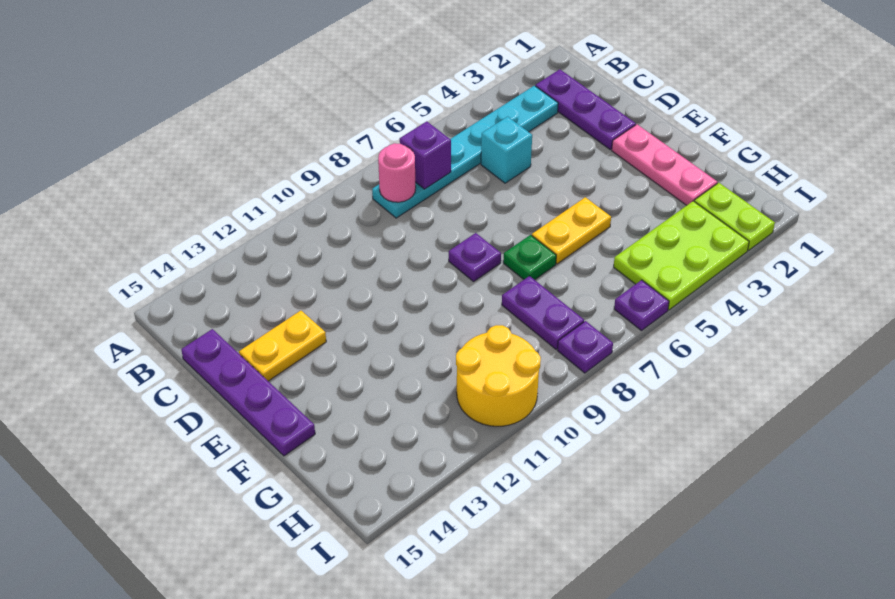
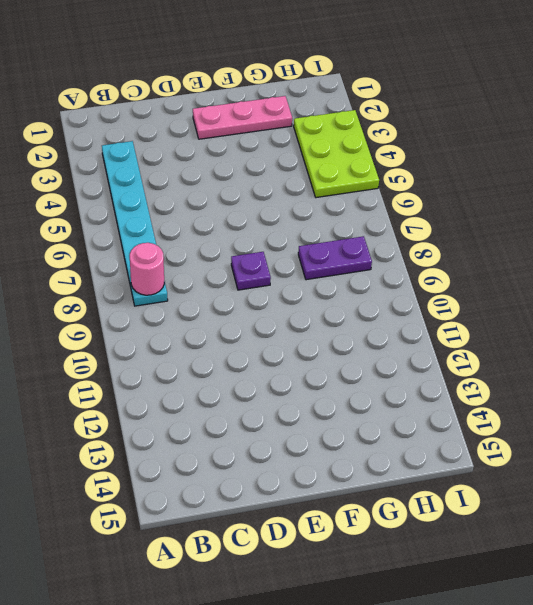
none -> purple 1x3 plate [535,69,636,150]
none -> cyan 1x1 brick [481,117,532,183]
none -> purple 1x4 plate [181,329,315,456]

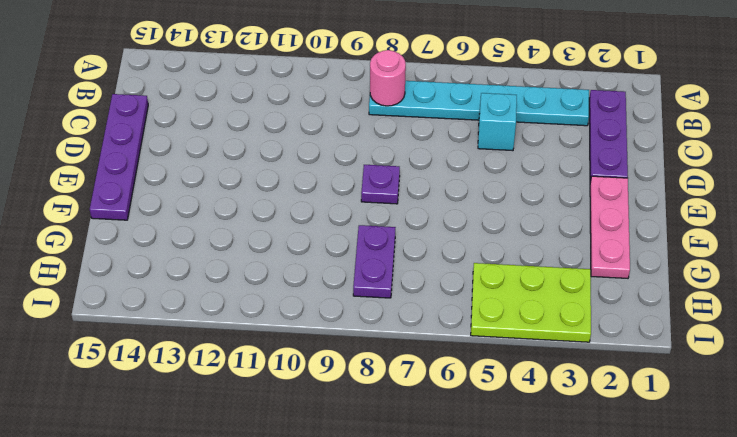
none -> yellow 1x2 plate [239,311,326,381]
none -> yellow 1x2 plate [532,197,611,264]
none -> green 1x1 plate [503,235,556,280]

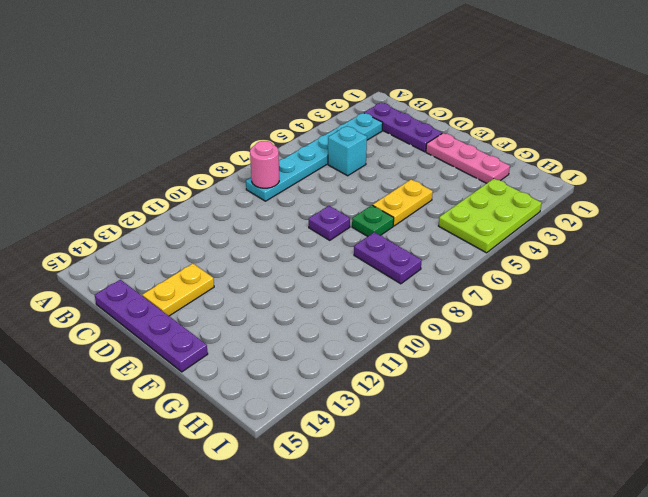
none -> lime 1x2 plate [694,183,775,250]
none -> yellow 2x2 round brick [456,325,541,426]
none -> purple 1x1 plate [614,280,669,331]

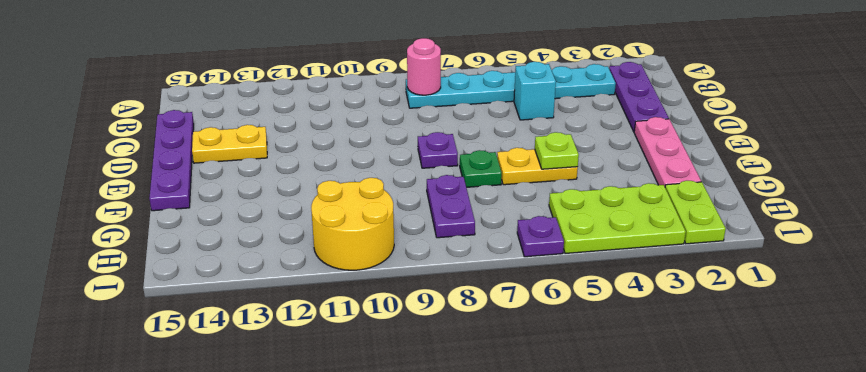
lime 1x1 plate [535,132,579,169] -> none
none -> purple 1x1 plate [557,321,613,373]
none -> purple 1x1 brick [400,121,451,189]

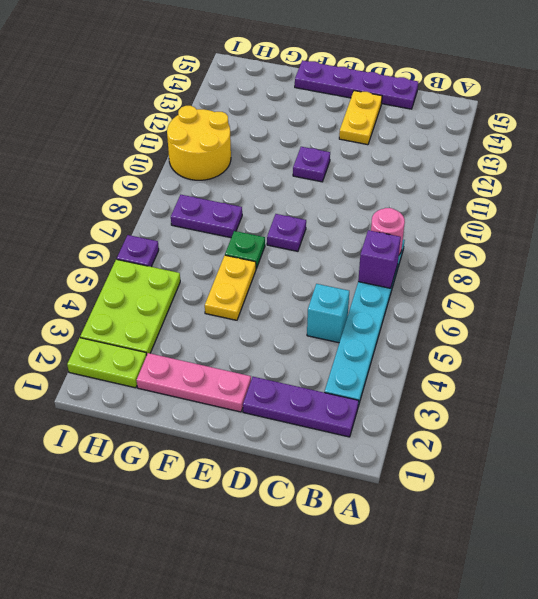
purple 1x1 plate [293,147,330,182] -> purple 1x1 plate moved to [557,321,613,373]

